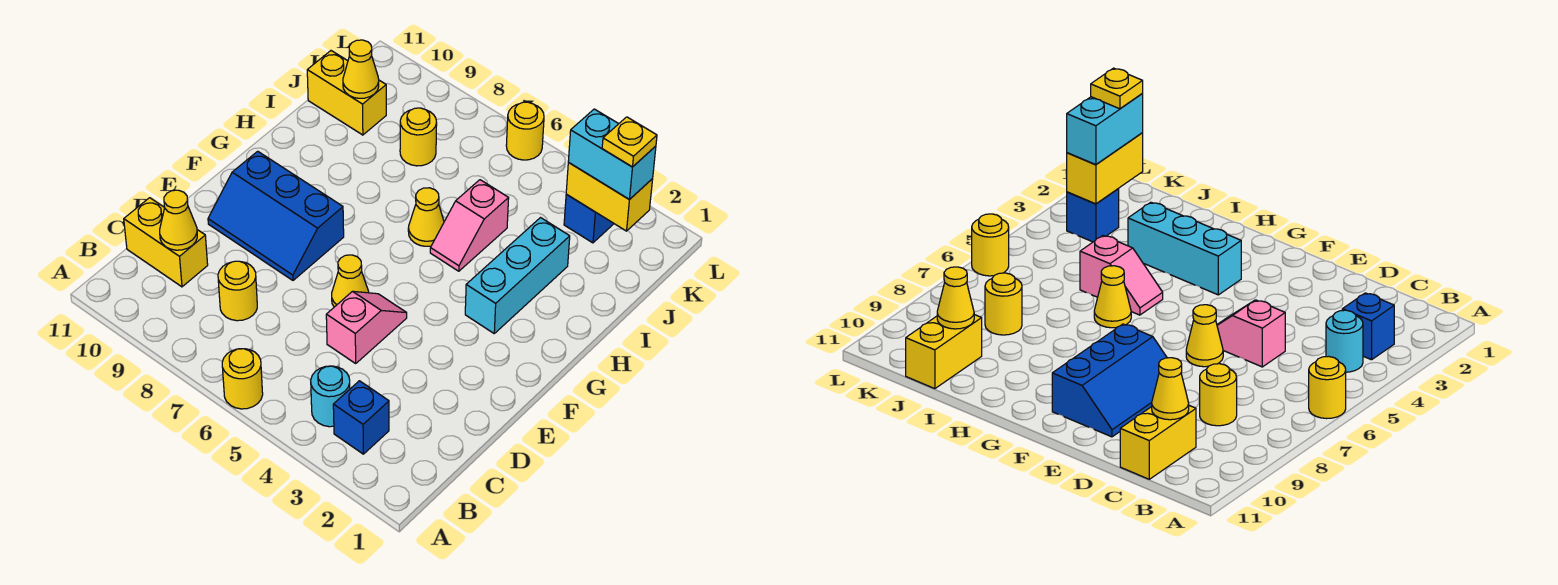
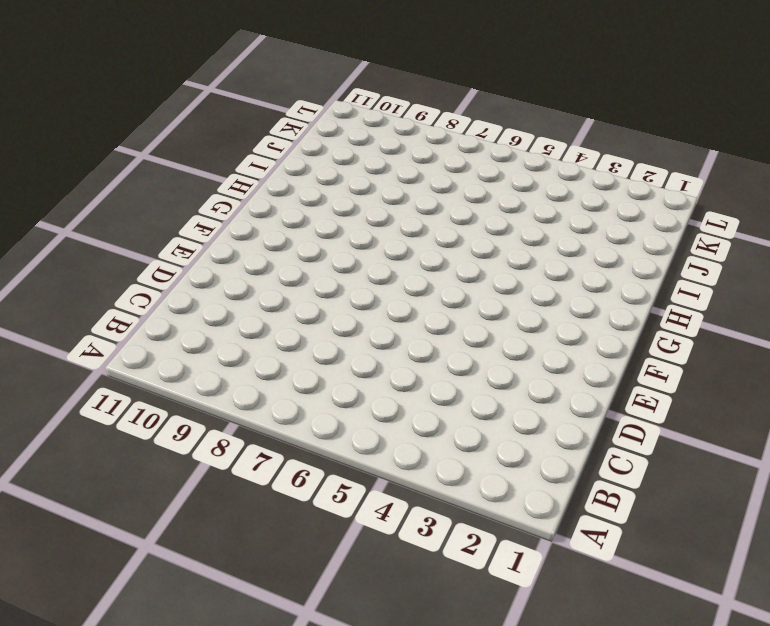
none -> yellow 1x1 round brick [222,349,263,409]
none -> blue 1x1 brick [333,381,389,454]
none -> cyan 1x1 round brick [311,366,350,427]

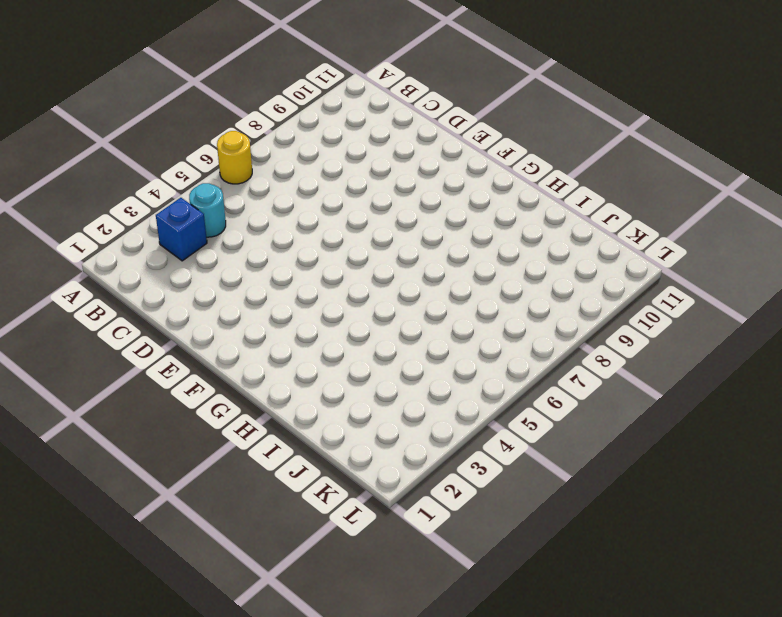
none -> yellow 1x1 round brick [218,261,257,321]
none -> yellow 1x2 brick [124,198,208,287]
none -> pink 1x2 slope [326,291,407,363]

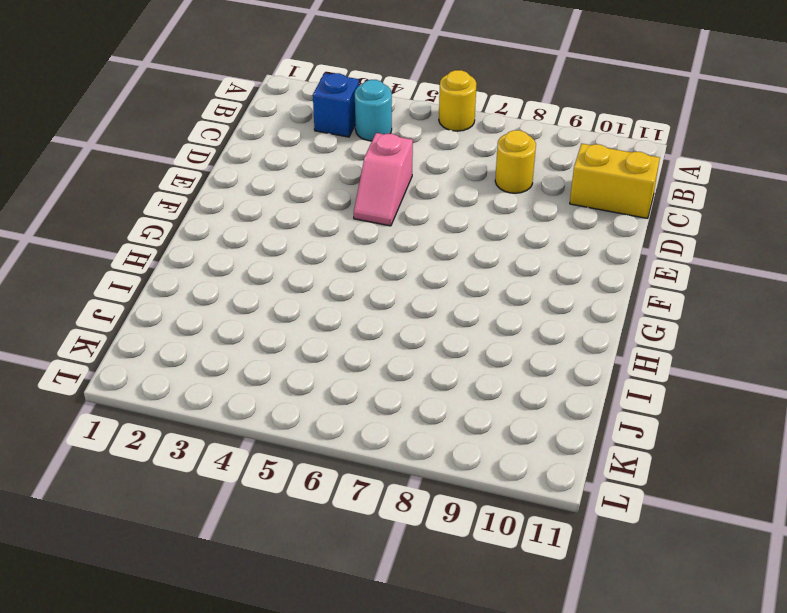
none -> yellow 1x1 cone [332,255,369,307]
none -> blue 2x3 slope [208,151,344,280]
none -> cyan 1x3 brick [465,218,570,333]

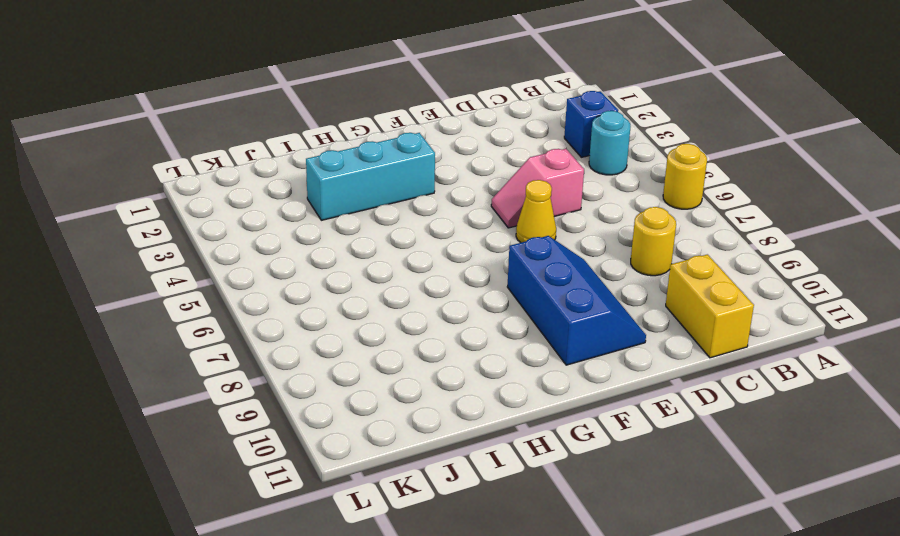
none -> pink 1x2 slope [430,180,509,271]
none -> yellow 1x1 cone [408,188,444,246]
none -> yellow 1x1 round brick [400,108,437,166]

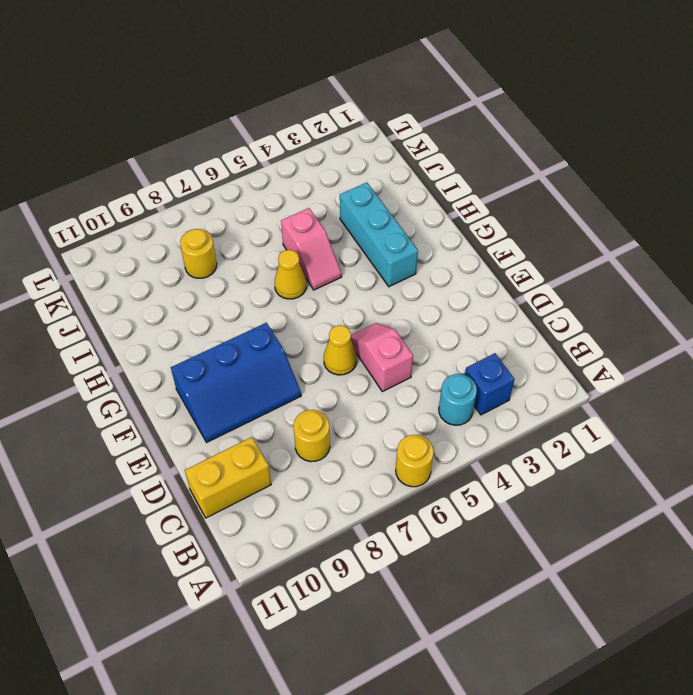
none -> yellow 1x2 brick [307,51,386,135]
none -> blue 1x1 brick [564,194,614,243]
none -> yellow 1x1 round brick [506,102,544,160]

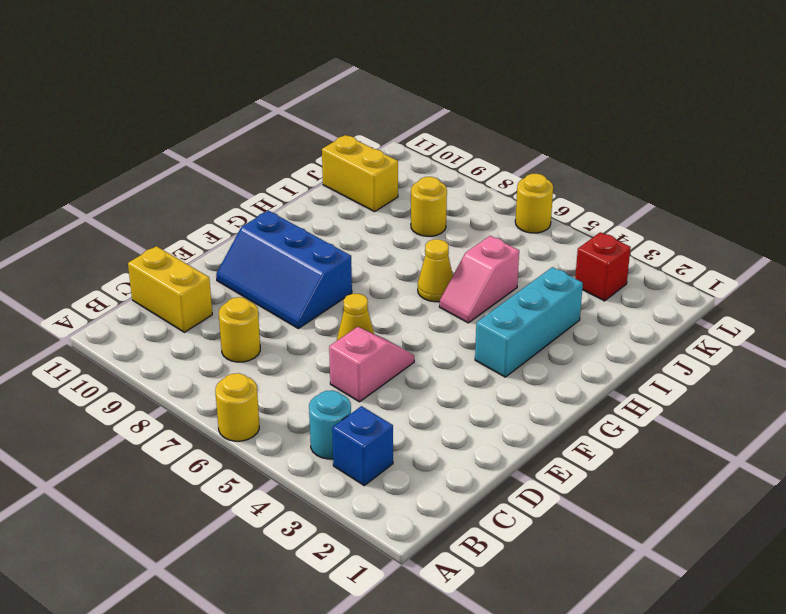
red 1x1 brick [575,232,631,301] -> blue 1x1 brick [564,194,614,243]
none -> yellow 1x1 cone [160,190,197,250]
none -> yellow 1x1 cone [343,40,379,98]
none -> yellow 1x2 brick [566,163,653,231]

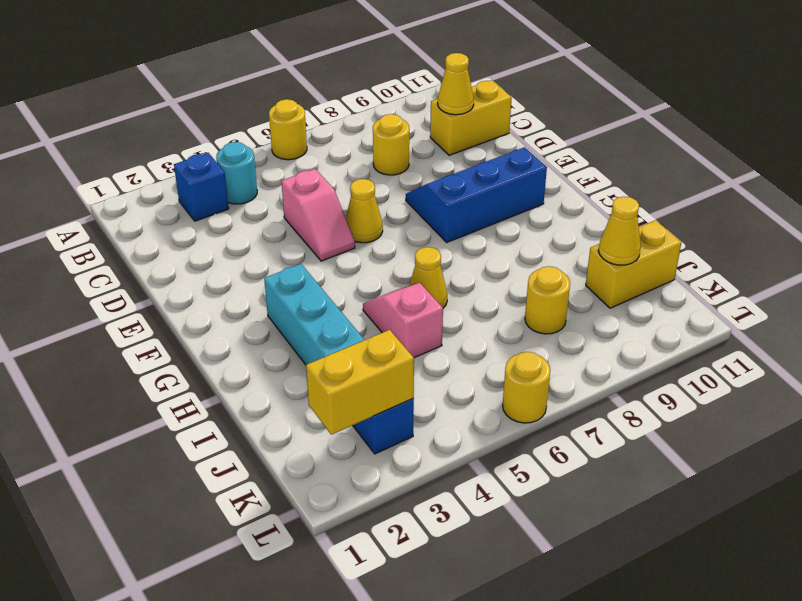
none -> cyan 1x2 brick [568,109,656,200]
none -> yellow 1x1 plate [602,117,657,167]

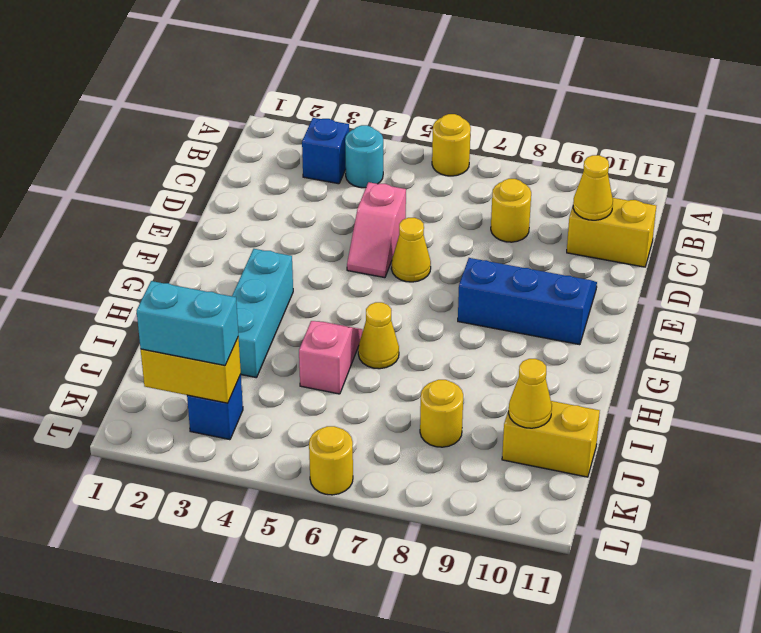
none -> yellow 1x1 plate [602,117,657,167]

